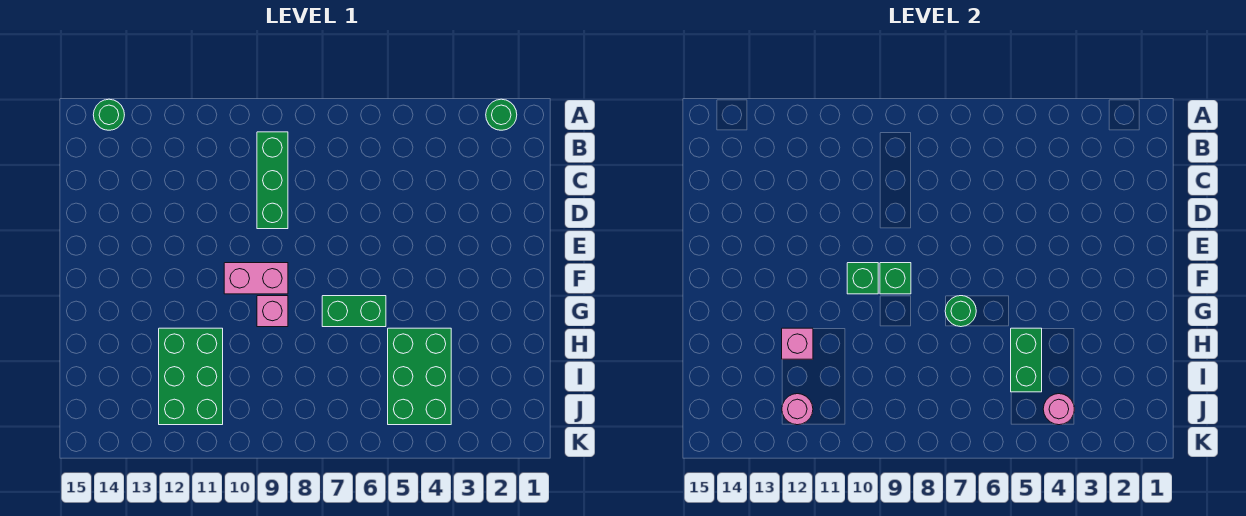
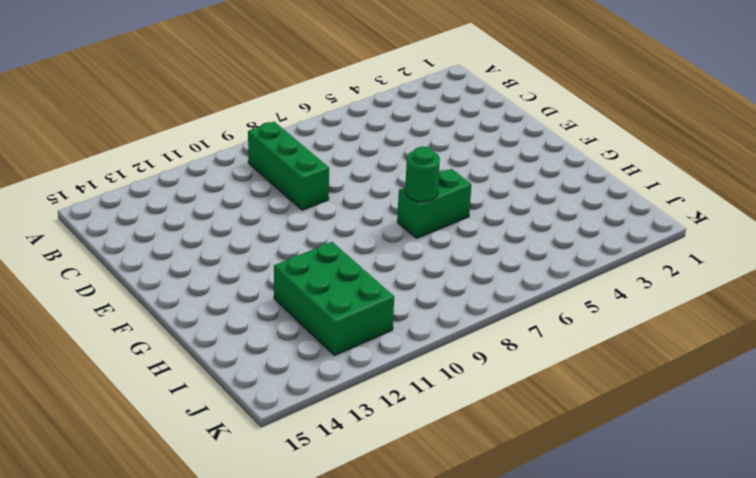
none -> green 1x1 round brick [486,99,517,130]
none -> green 1x1 round brick [93,99,124,130]
none -> pink 1x2 brick [224,263,288,294]

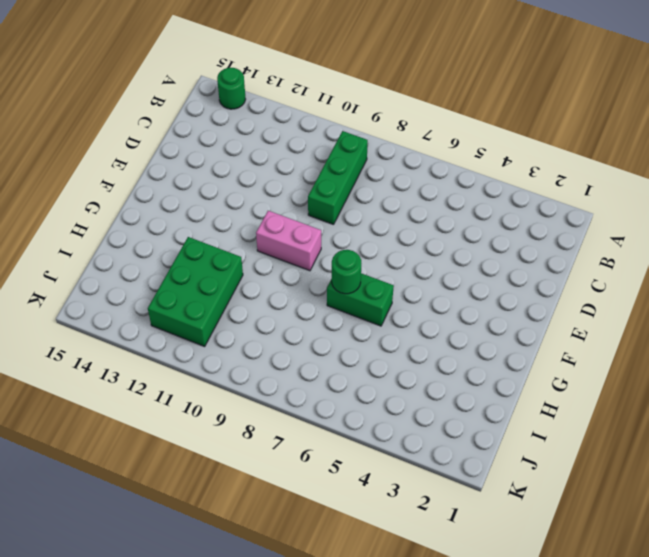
none -> green 1x1 round brick [486,99,517,130]
none -> pink 1x1 brick [257,296,288,327]
none -> green 2x3 brick [388,328,451,425]

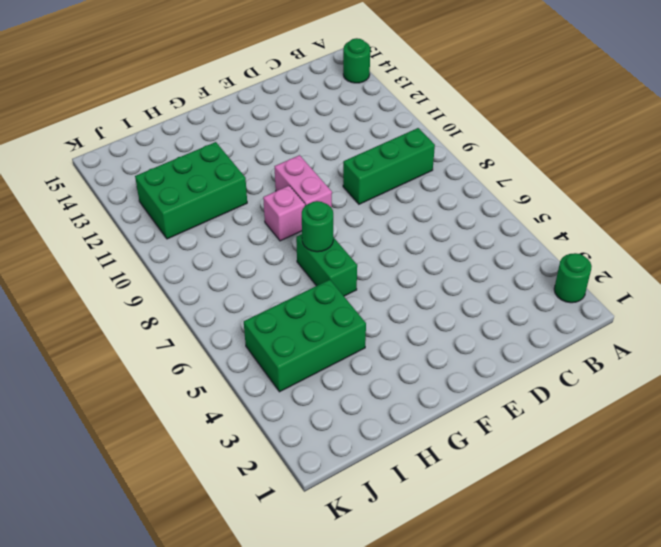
none -> green 1x1 brick [880,263,911,294]
none -> green 1x1 brick [847,263,878,294]
none -> green 1x2 brick [1011,328,1042,392]

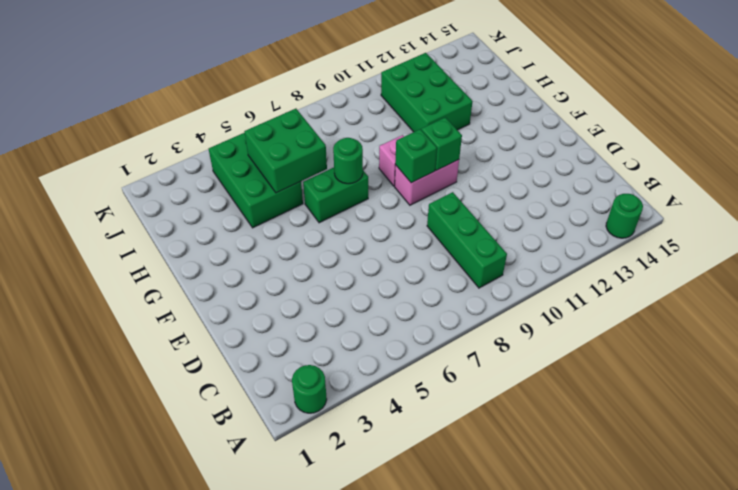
green 2x2 brick [244,109,327,193] -> green 1x2 brick [1011,328,1042,392]
none -> pink 1x1 brick [782,328,813,359]
none -> pink 1x1 round brick [1043,394,1074,425]
none -> pink 1x1 round brick [782,394,813,425]

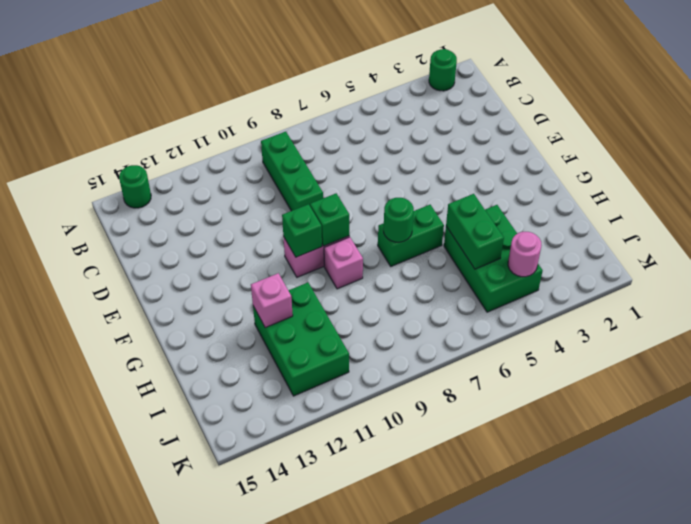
none -> pink 1x1 round brick [782,394,813,425]

